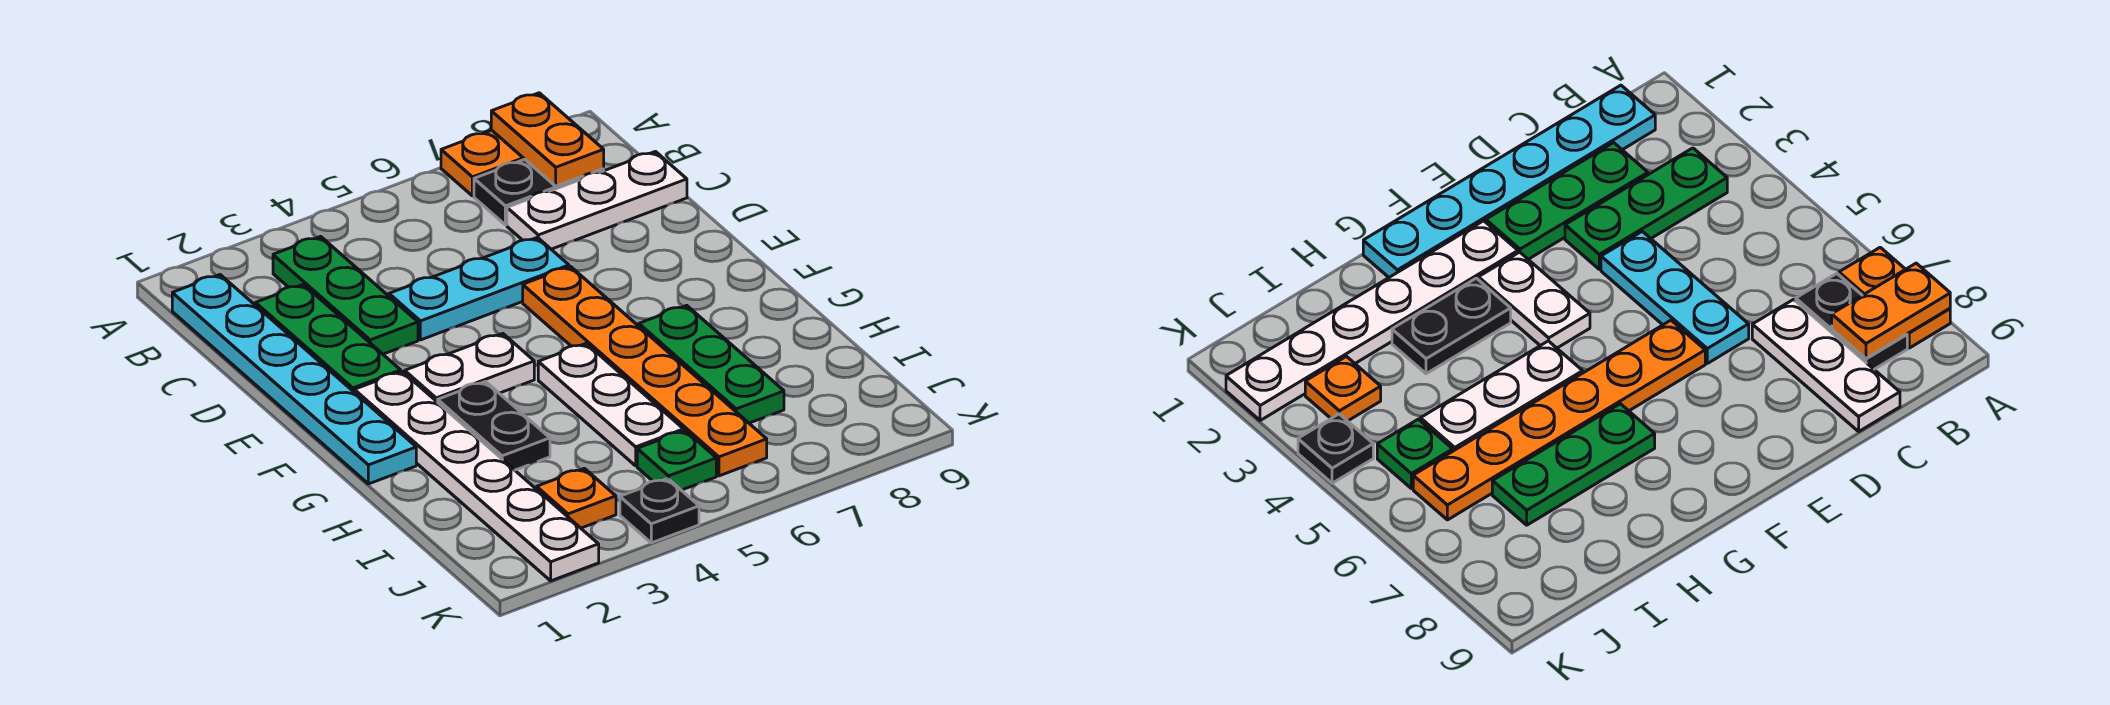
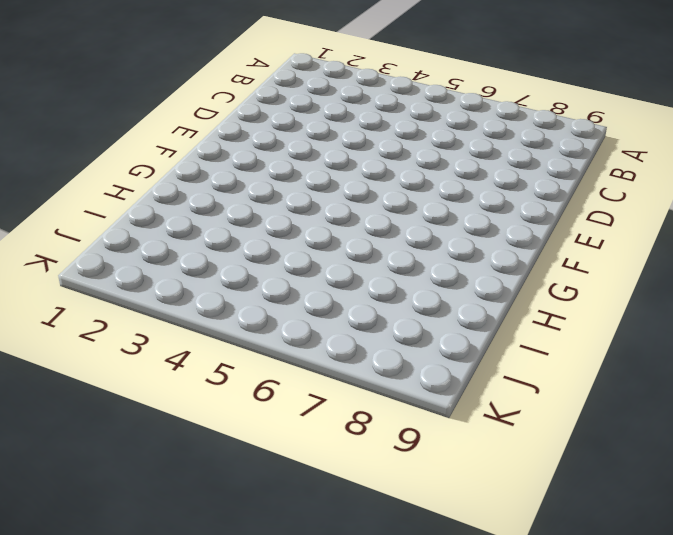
none -> orange 1x2 plate [441,130,524,196]
none -> cyan 1x6 plate [172,275,416,484]
none -> green 1x3 plate [273,236,418,354]

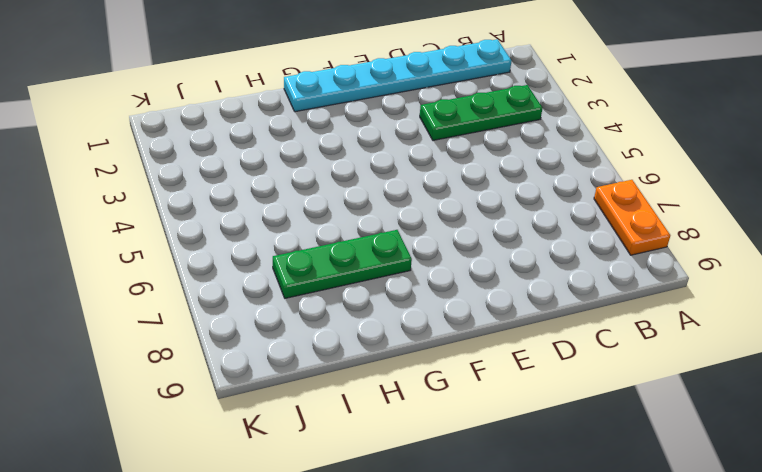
none -> black 1x2 plate [474,159,604,225]
none -> green 1x3 plate [256,284,401,392]
none -> white 1x3 plate [507,152,687,249]

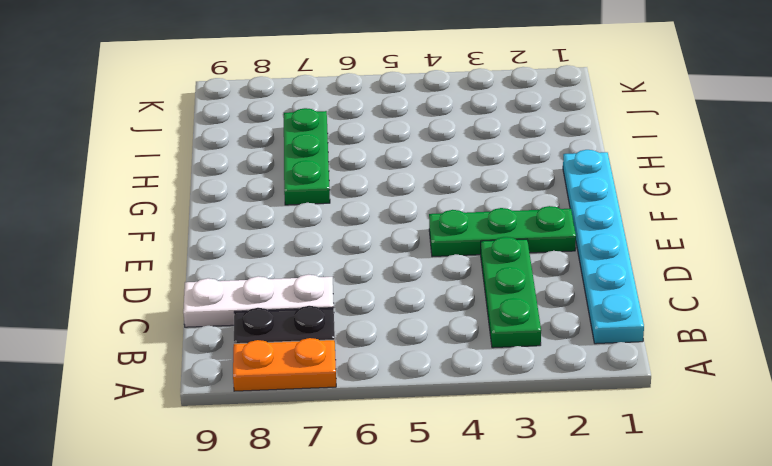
green 1x3 plate [429,206,576,257] -> green 1x3 plate turned to [256,284,401,392]
none -> cyan 1x3 plate [389,238,569,340]
none -> orange 1x6 plate [523,267,767,476]
none -> white 1x6 plate [354,372,599,581]

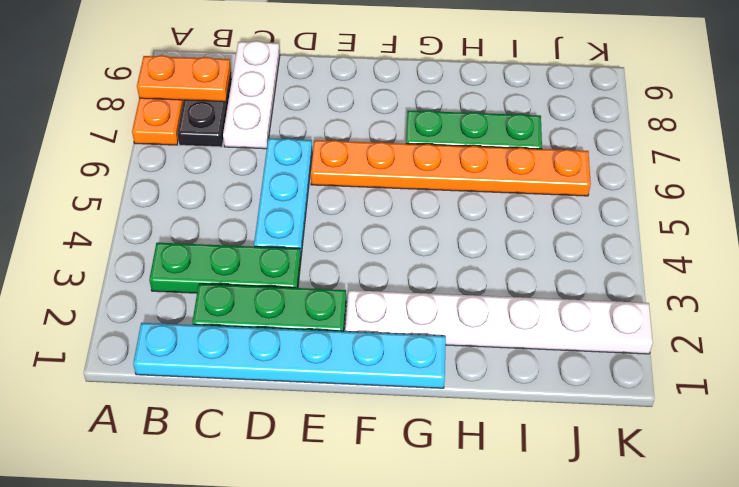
none -> white 1x2 plate [405,334,534,402]
none -> black 1x2 plate [438,382,550,470]
none -> white 1x3 plate [538,344,684,466]

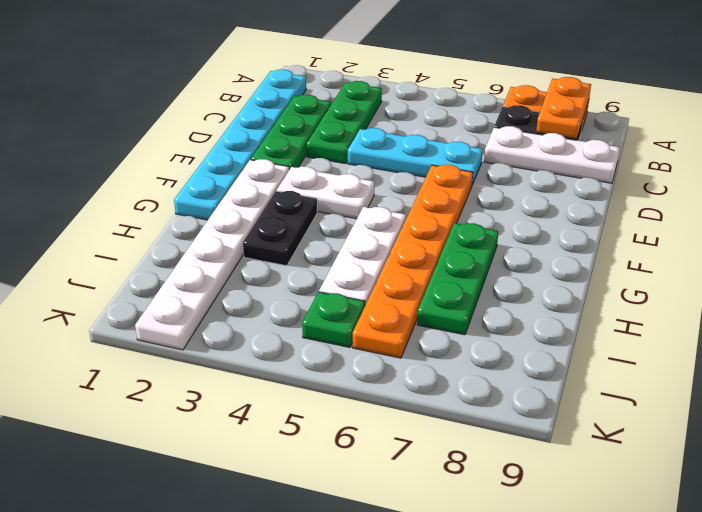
none -> orange 1x1 plate [537,468,616,528]
none -> black 1x1 plate [620,478,699,543]

